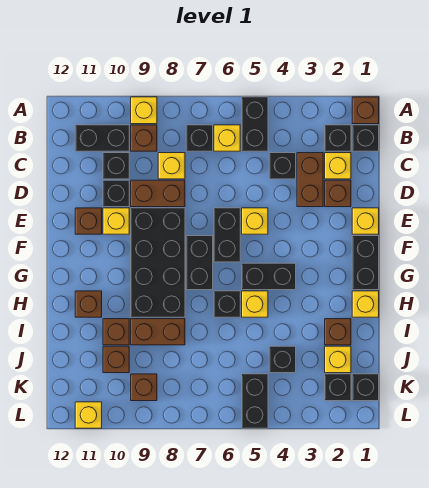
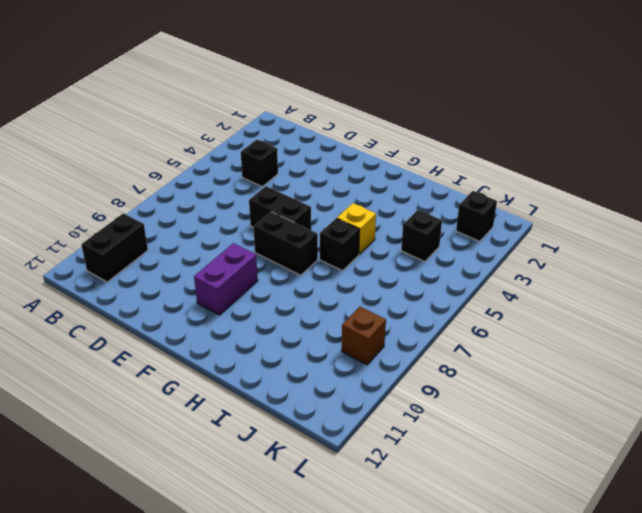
purple 1x2 brick [194,243,258,315] -> black 2x4 brick [131,208,185,317]
none -> brown 1x1 brick [352,97,379,124]
none -> black 1x2 brick [242,97,268,151]
none -> yellow 1x1 brick [131,97,157,124]
none -> black 1x1 brick [352,125,379,151]

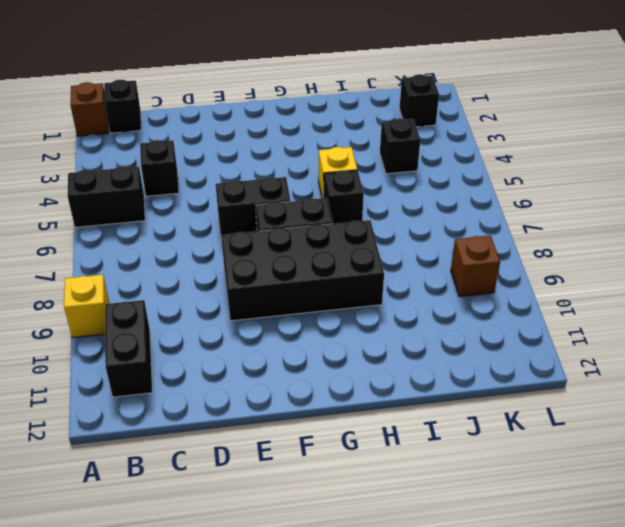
none -> black 1x1 brick [325,125,351,151]
none -> yellow 1x1 brick [214,125,240,151]
none -> black 1x1 brick [186,125,213,151]
none -> brown 1x1 brick [131,125,157,151]

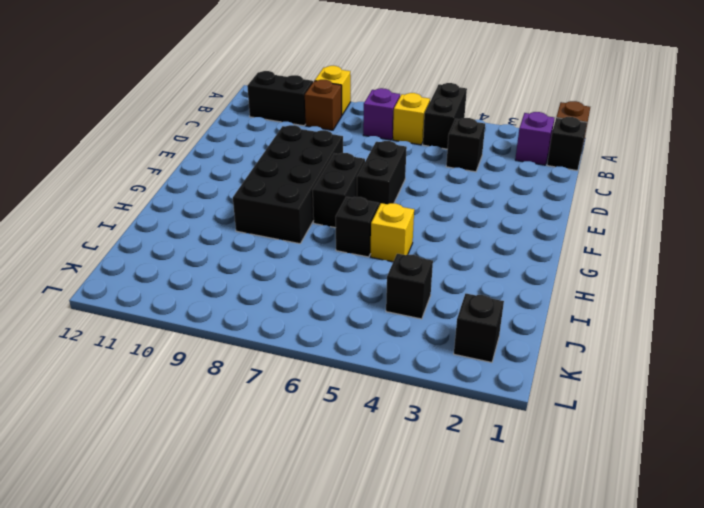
purple 1x1 brick [515,112,554,165] -> black 1x1 brick [325,125,351,151]
purple 1x1 brick [363,88,400,140] -> black 1x1 brick [186,125,213,151]
none -> yellow 1x1 brick [325,153,351,179]
none -> brown 1x2 brick [297,153,323,207]
none -> yellow 1x1 brick [158,153,185,179]
none -> black 1x1 brick [103,153,129,179]

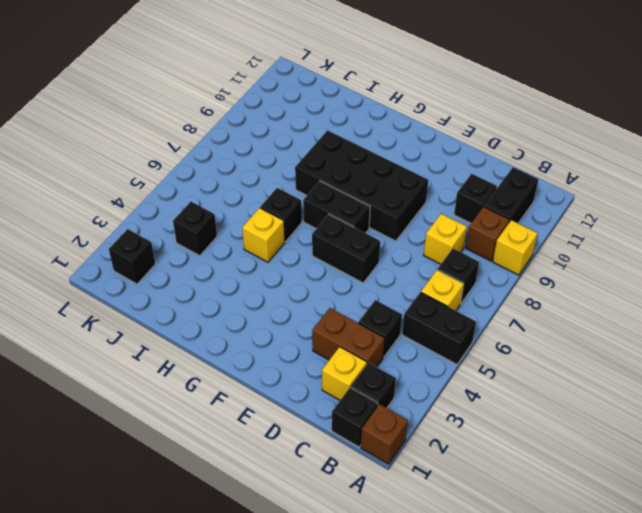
none -> brown 1x1 brick [325,180,351,207]
none -> brown 1x2 brick [131,180,185,207]
none -> black 1x1 brick [103,180,129,207]
none -> yellow 1x1 brick [352,208,379,234]

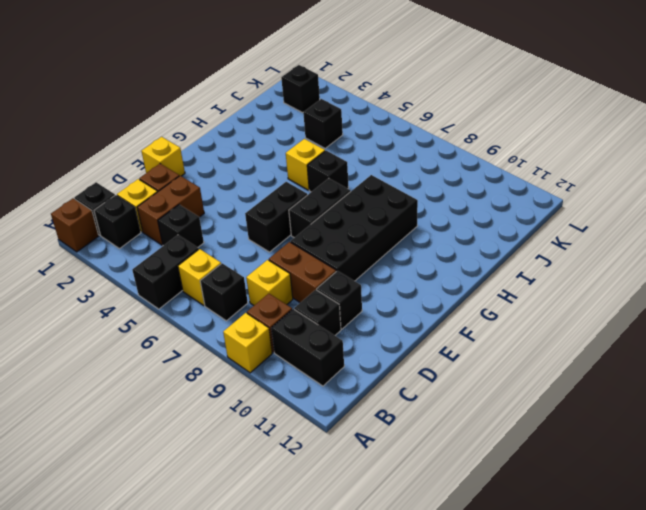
none -> yellow 1x1 brick [242,208,268,234]
none -> yellow 1x1 brick [103,208,129,234]
none -> brown 1x1 brick [75,208,102,234]
none -> black 1x2 brick [352,236,379,290]

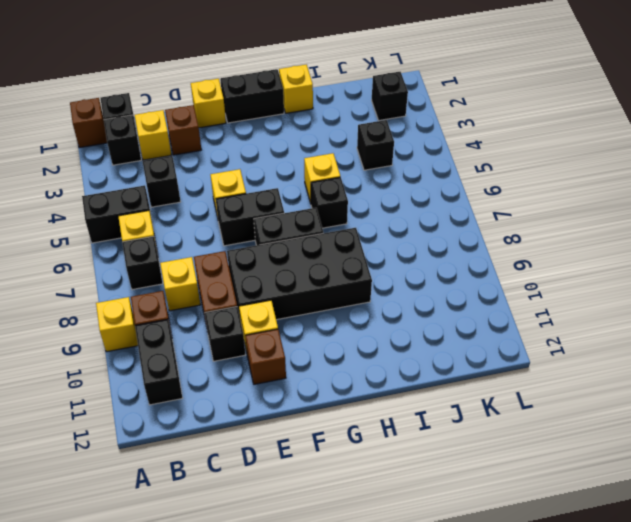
none -> brown 1x2 brick [297,153,323,207]
none -> black 1x1 brick [103,153,129,179]
none -> black 1x2 brick [242,263,296,290]
none -> brown 1x1 brick [75,291,102,317]

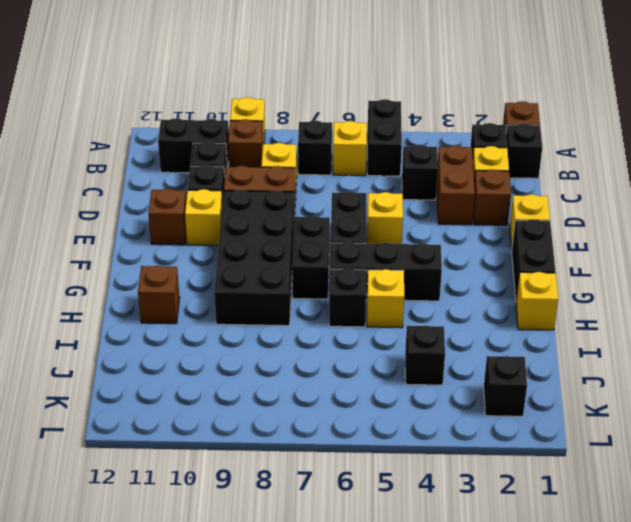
black 1x3 brick [330,242,442,301] -> black 1x2 brick [242,263,296,290]
none -> brown 1x1 brick [325,319,351,345]
none -> brown 1x2 brick [131,319,185,345]
none -> brown 1x1 brick [103,319,129,345]
none -> yellow 1x1 brick [325,346,351,373]

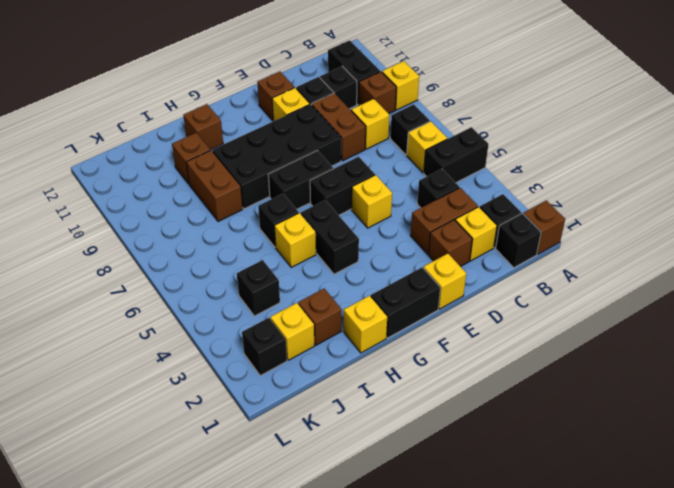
none -> brown 1x1 brick [103,346,129,373]
none -> black 1x1 brick [352,374,379,401]
none -> black 1x2 brick [242,374,268,428]
none -> brown 1x1 brick [131,374,157,401]

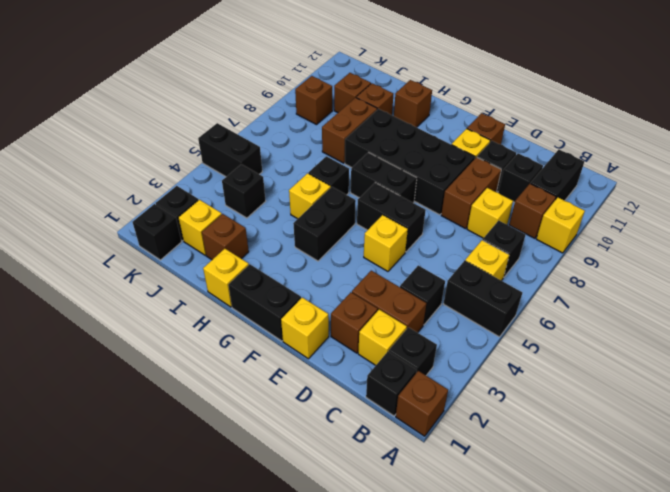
none -> yellow 1x1 brick [75,402,102,428]

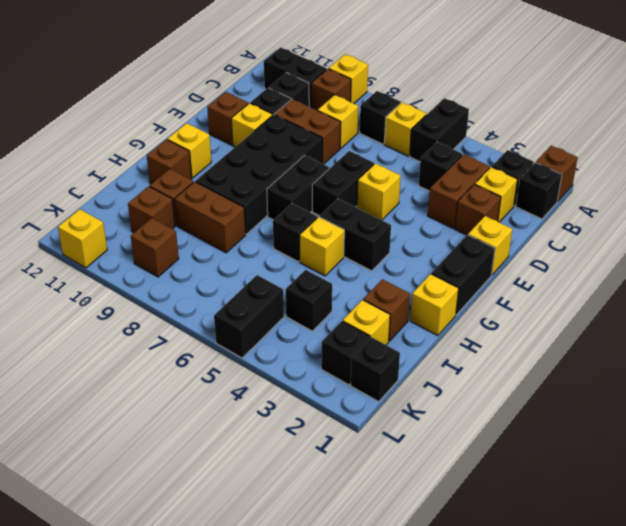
yellow 1x1 brick [167,123,211,178] -> none

